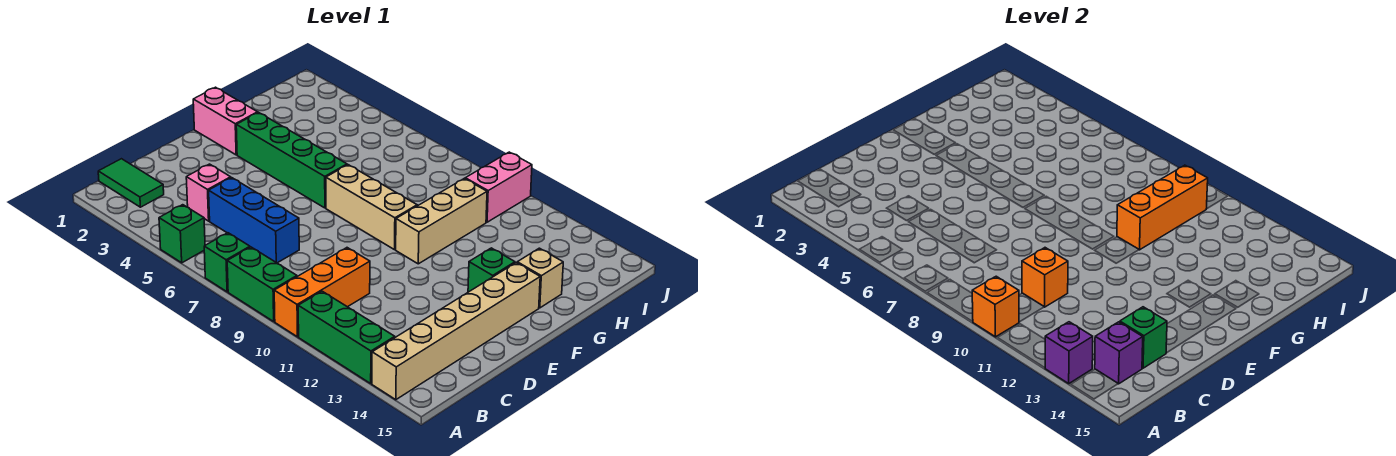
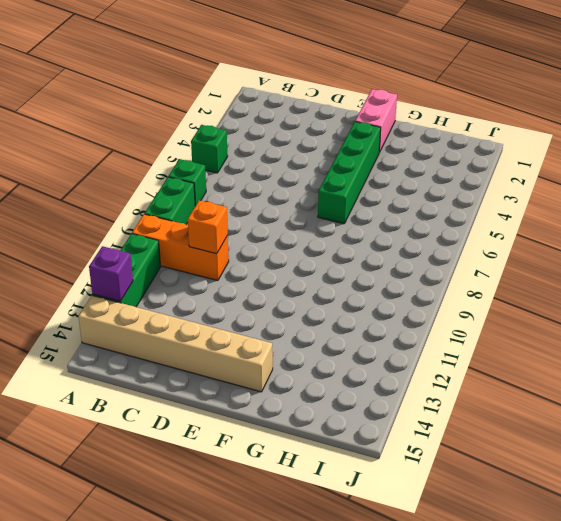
none -> green 1x2 tile [98,159,164,207]
none -> pink 1x1 brick [186,164,231,221]
none -> blue 1x3 brick [209,178,299,263]

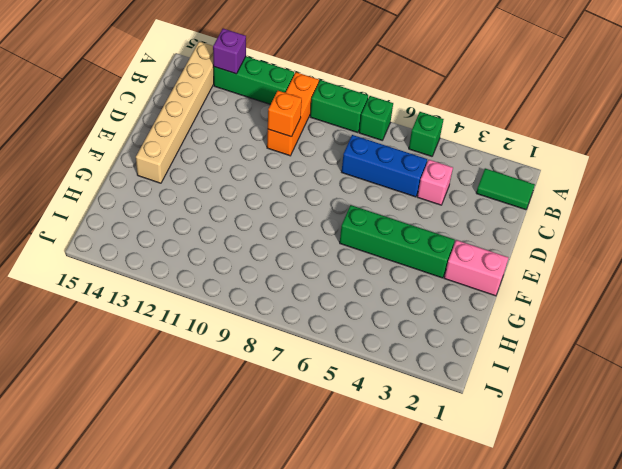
none -> tan 1x3 brick [326,165,417,250]
none -> tan 1x3 brick [396,178,487,264]
none -> green 1x1 brick [468,248,515,292]

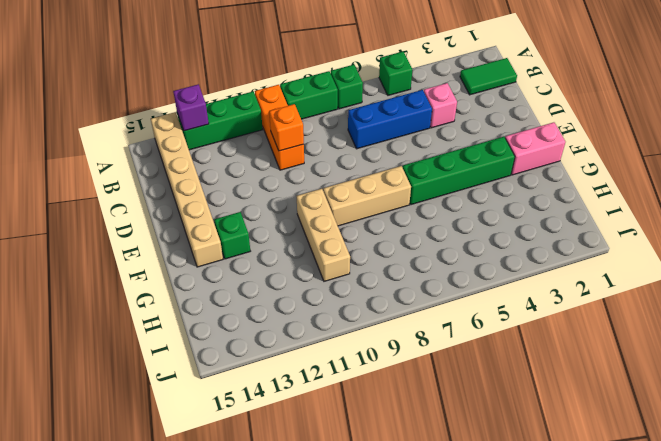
none -> tan 1x1 brick [517,248,563,308]
none -> pink 1x2 brick [465,152,532,222]
none -> orange 1x1 brick [972,276,1019,337]

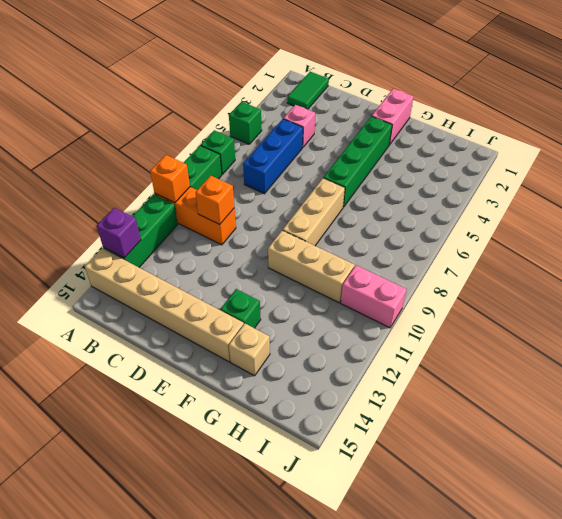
none -> purple 1x1 brick [1095,322,1143,384]
none -> green 1x1 brick [1120,307,1167,368]
none -> orange 1x3 brick [1117,165,1208,250]

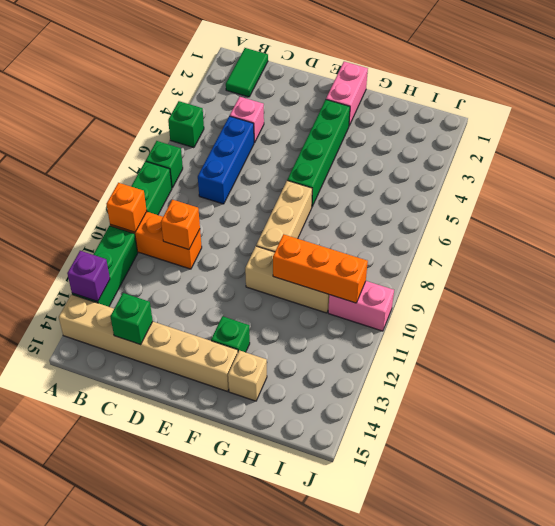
none -> purple 1x1 brick [1095,322,1143,384]

